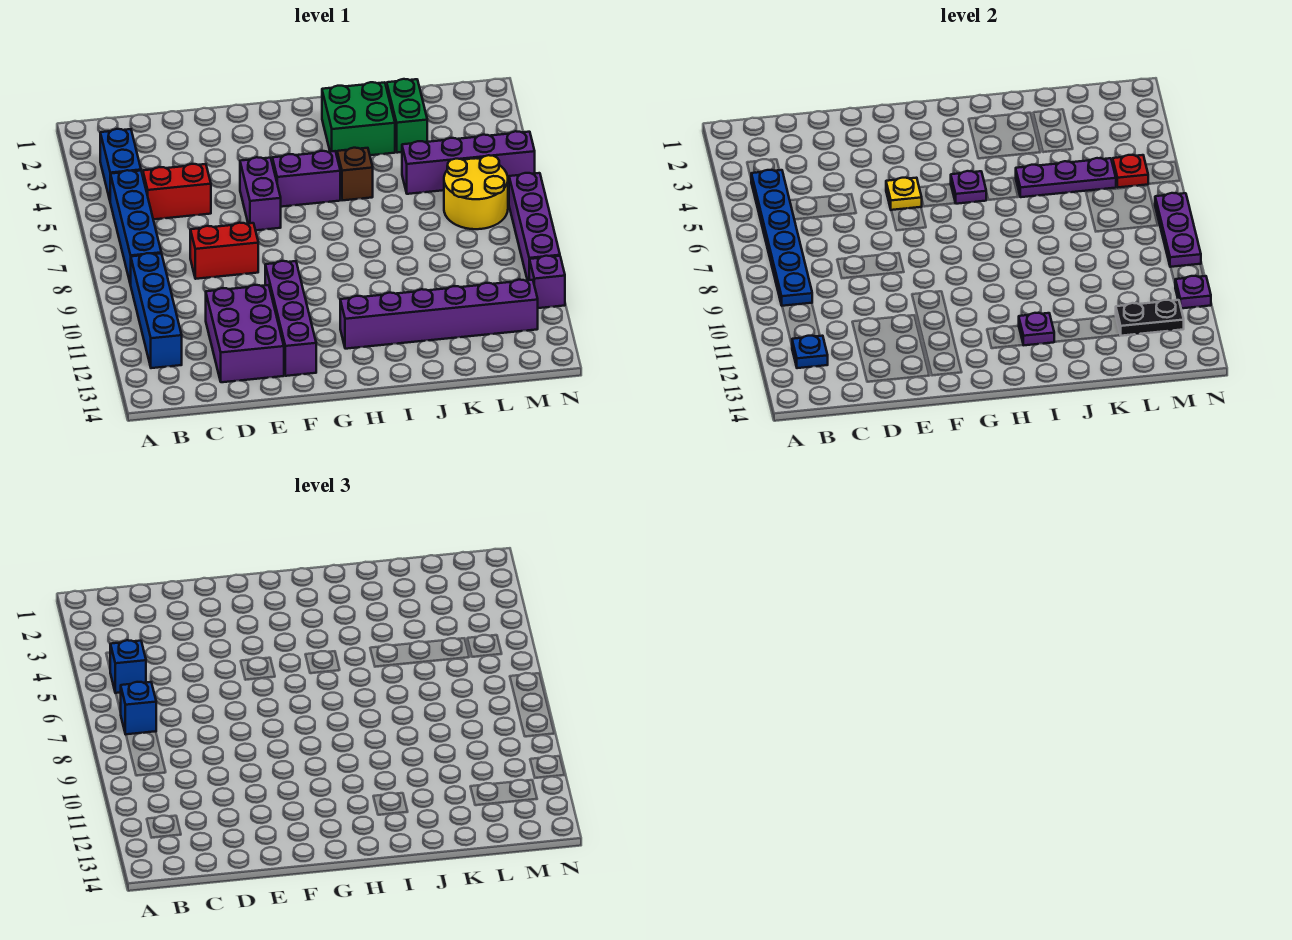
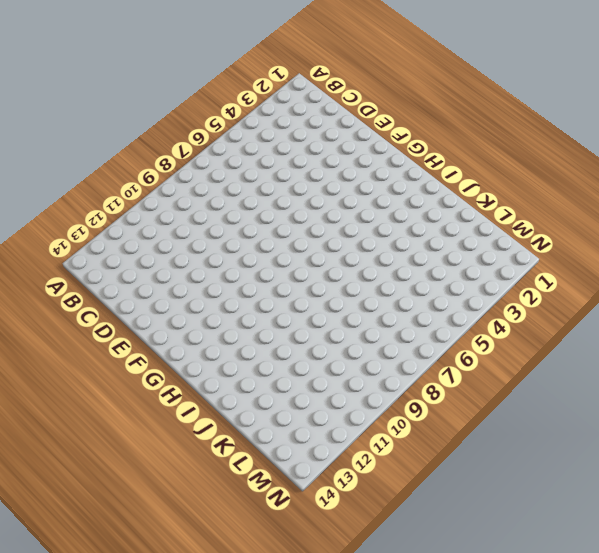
none -> blue 1x2 brick [100,129,141,200]
none -> blue 1x4 brick [110,170,161,285]
none -> blue 1x4 brick [131,253,182,368]

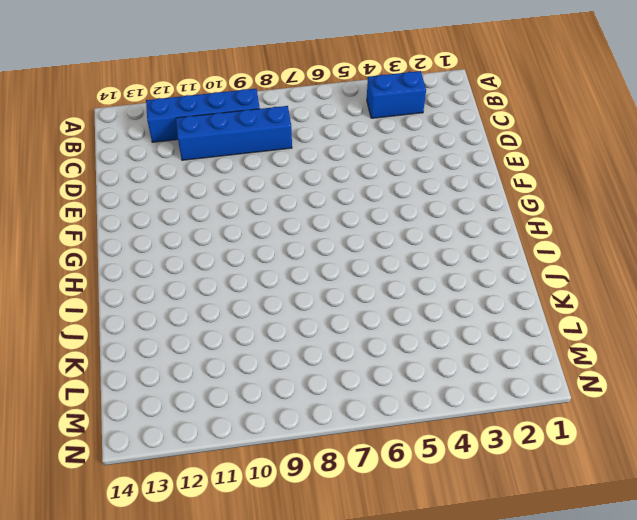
blue 1x4 brick [176,106,292,160] -> blue 1x4 brick moved to [110,170,161,285]
none -> red 1x2 brick [143,164,211,219]
none -> red 1x2 brick [190,223,258,279]
none -> purple 2x3 brick [206,285,284,382]

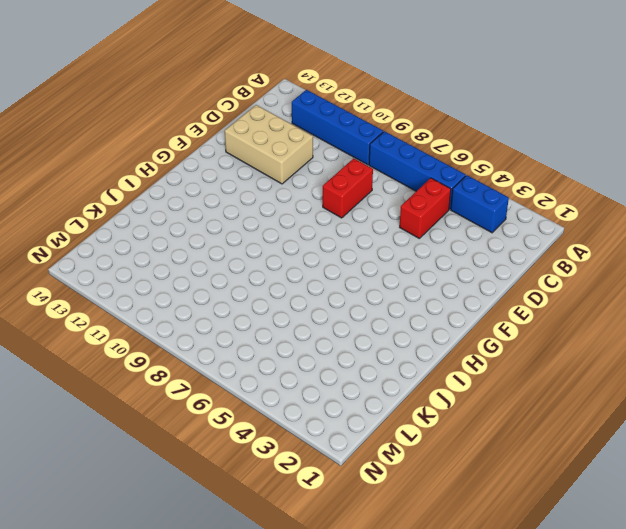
tan 2x3 brick [225,105,313,184] -> purple 2x3 brick [206,285,284,382]
none -> purple 1x2 brick [240,157,281,230]
none -> purple 1x4 brick [265,261,316,376]
none -> purple 1x2 brick [272,151,340,207]

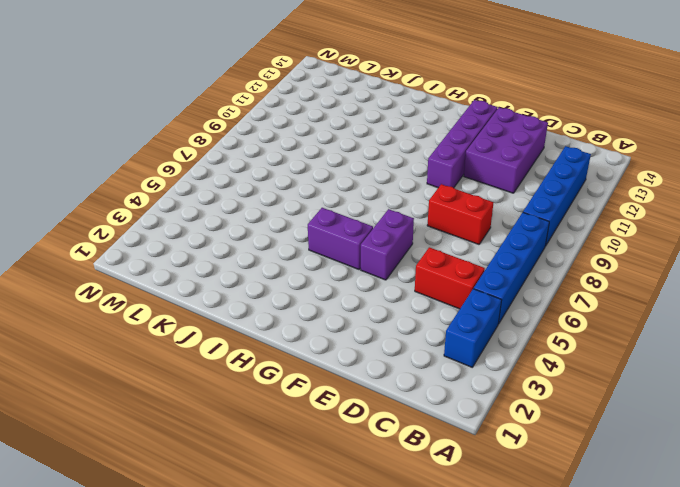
none -> purple 1x6 brick [340,280,538,349]
none -> green 2x2 brick [322,82,395,155]
none -> brown 1x1 brick [337,148,373,200]

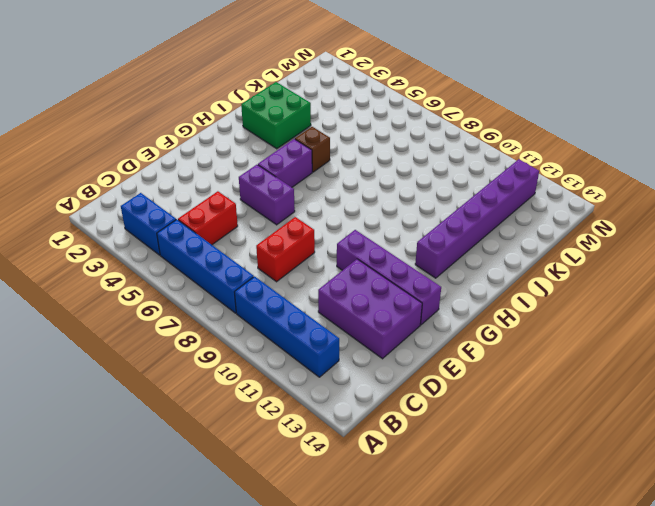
none -> green 1x2 brick [387,79,427,153]
none -> purple 1x4 brick [402,131,535,194]
none -> yellow 2x2 round brick [444,155,508,229]

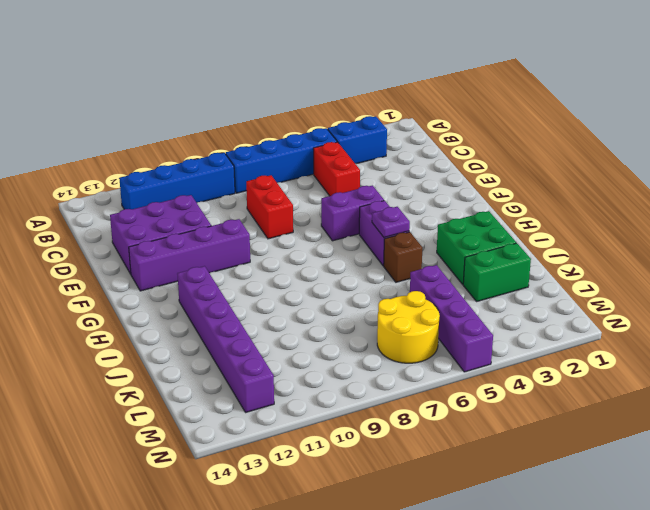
none -> purple 1x4 brick [509,173,560,280]
none -> purple 1x1 brick [529,256,565,308]
none -> blue 1x6 plate [751,170,812,306]

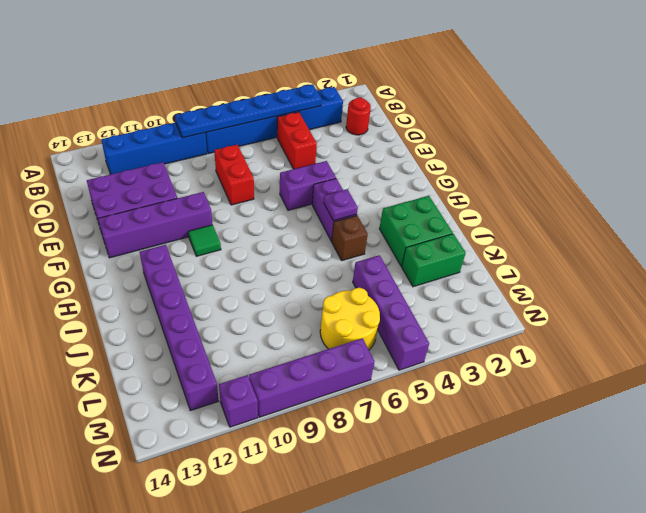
red 1x1 round brick [346,98,371,135] -> none
green 1x1 tile [188,225,221,256] -> none
none -> blue 1x1 plate [792,336,828,368]
none -> yellow 1x1 plate [886,178,922,210]
none -> purple 1x1 plate [1019,313,1054,345]

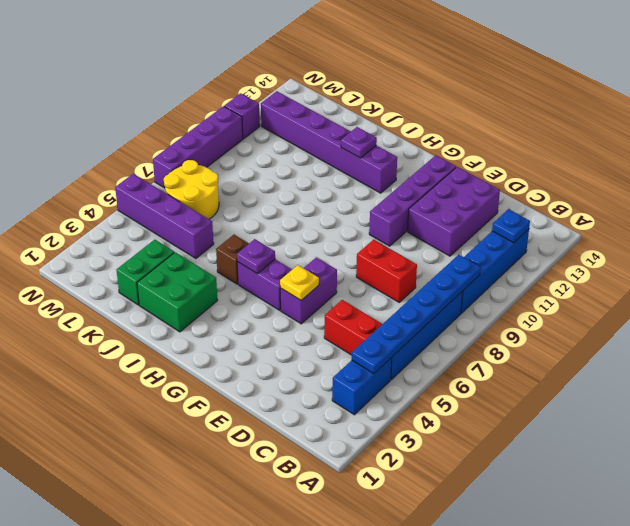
none -> purple 1x3 plate [1016,158,1116,197]
none -> black 1x2 plate [1116,300,1184,336]
none -> red 1x1 plate [1113,155,1148,188]

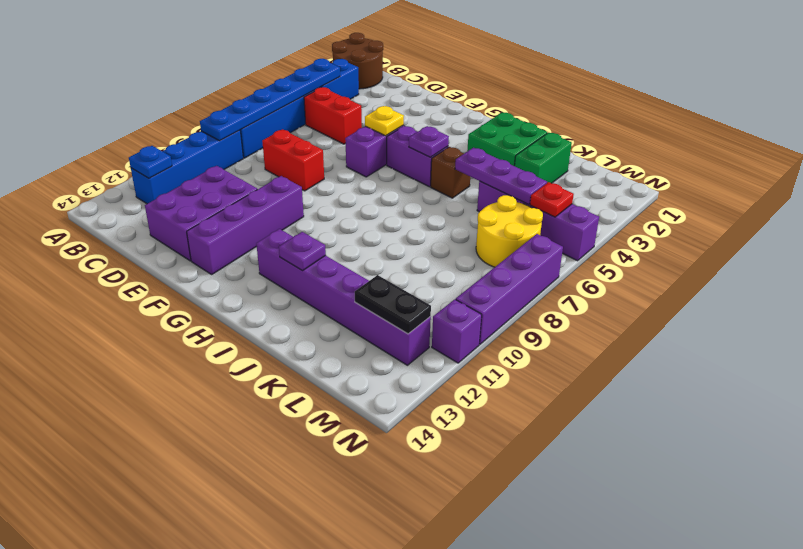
brown 2x2 round brick [332,33,383,89] -> none
none -> purple 1x3 plate [1155,193,1201,267]
none -> purple 1x1 plate [1175,276,1211,308]
none -> blue 1x1 brick [110,640,146,693]

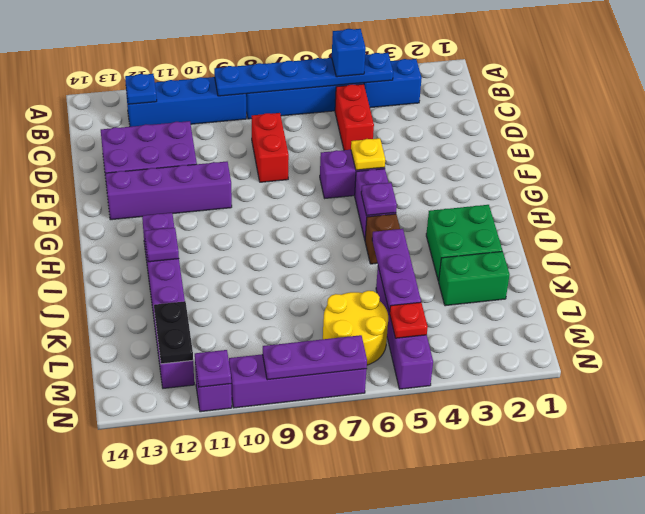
none -> blue 1x1 brick [121,682,156,734]

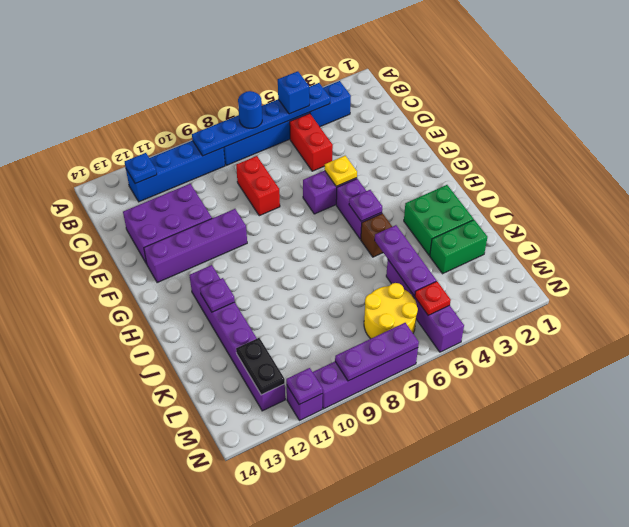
blue 1x1 round brick [238,91,262,128] -> blue 1x1 brick [121,682,156,734]

